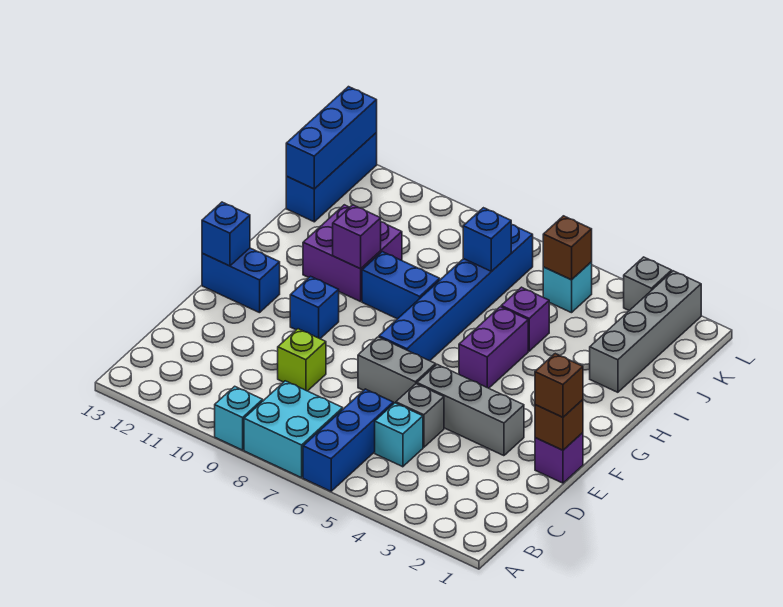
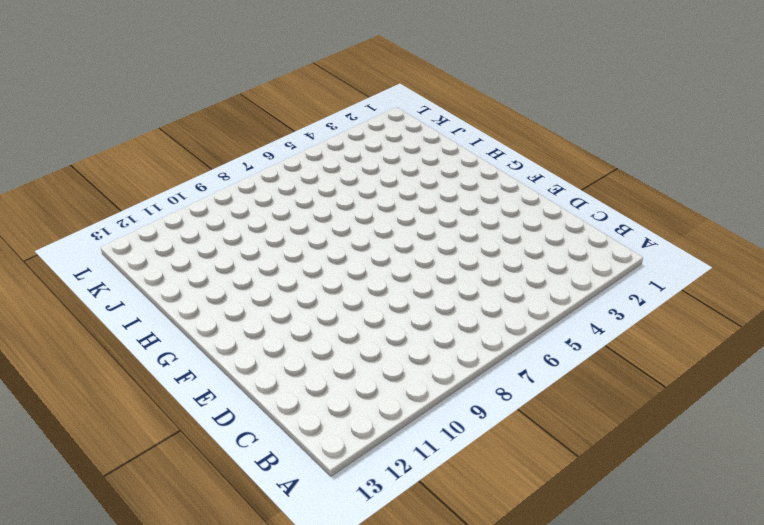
none -> blue 1x3 brick [303,389,393,491]
none -> cyan 2x2 brick [244,381,343,478]
none -> cyan 1x1 brick [215,386,263,450]

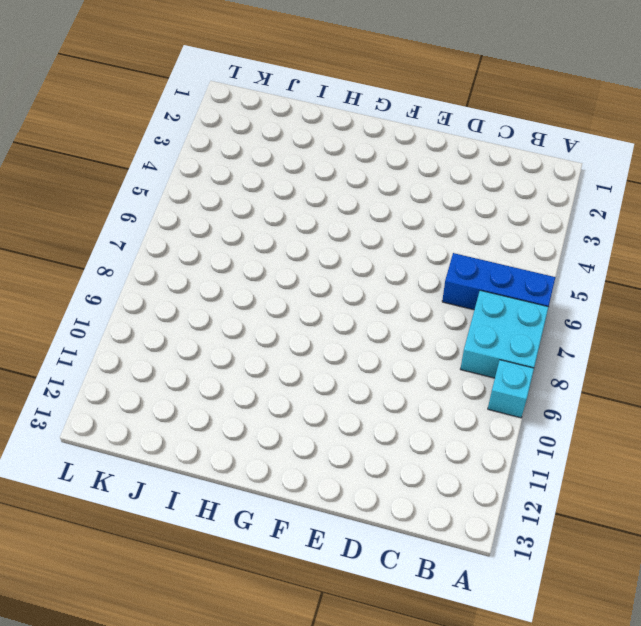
none -> cyan 1x1 brick [375,403,423,467]
none -> grey 1x1 brick [396,384,444,447]
none -> lime 1x1 brick [278,329,326,391]

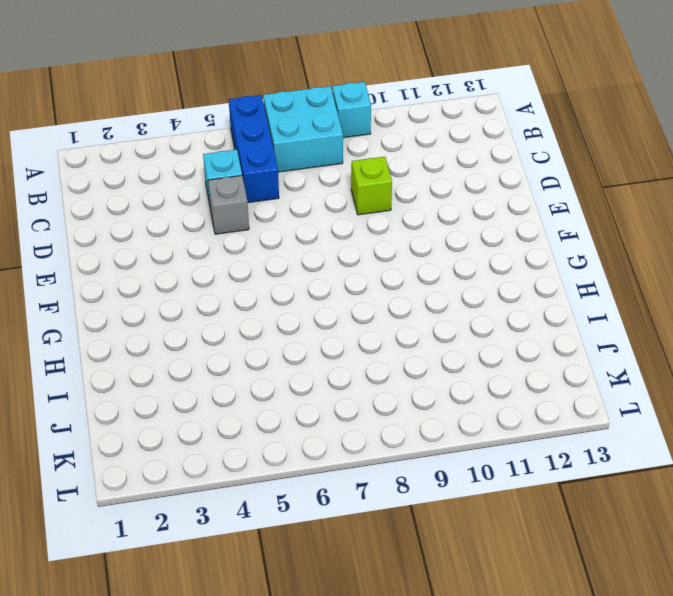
none -> purple 1x1 brick [535,433,583,483]
none -> grey 1x3 brick [417,365,524,456]
none -> grey 1x2 brick [358,337,436,404]

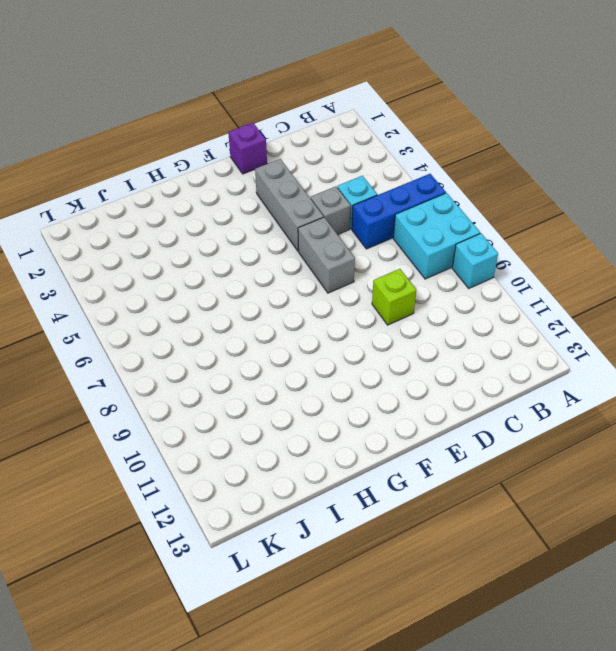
none -> blue 1x6 brick [379,225,533,361]
none -> blue 1x1 brick [290,276,339,339]
none -> blue 1x2 brick [202,248,280,313]

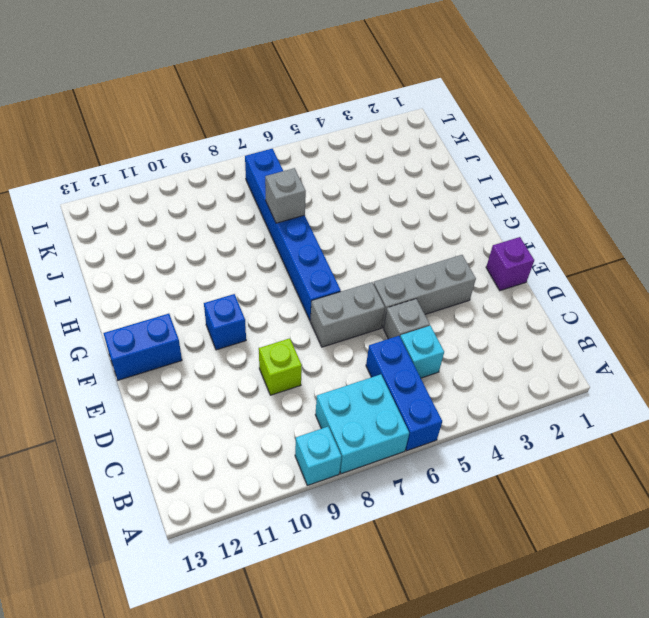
grey 1x1 brick [265,168,306,223] -> grey 1x1 brick moved to [624,257,672,311]
none -> purple 1x2 brick [459,307,528,388]
none -> blue 1x2 brick [362,252,440,319]
none -> purple 2x2 brick [303,205,402,302]

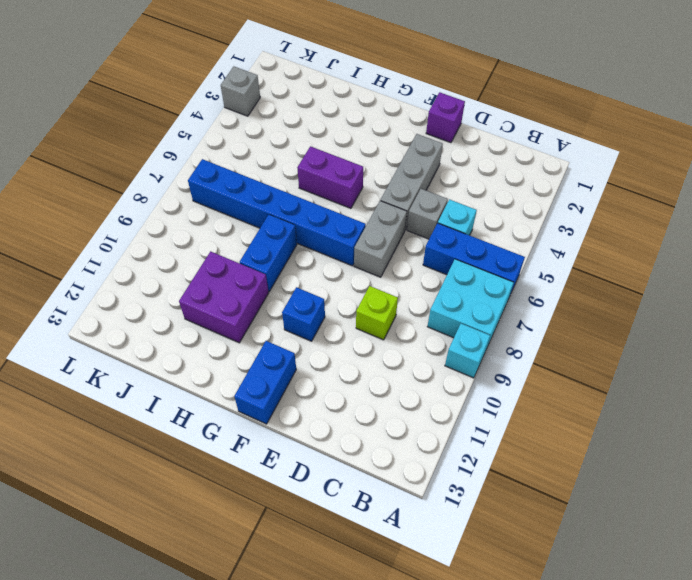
none -> grey 1x4 brick [590,271,701,392]
none -> purple 1x1 brick [501,287,549,351]
none -> blue 1x3 brick [286,133,377,222]

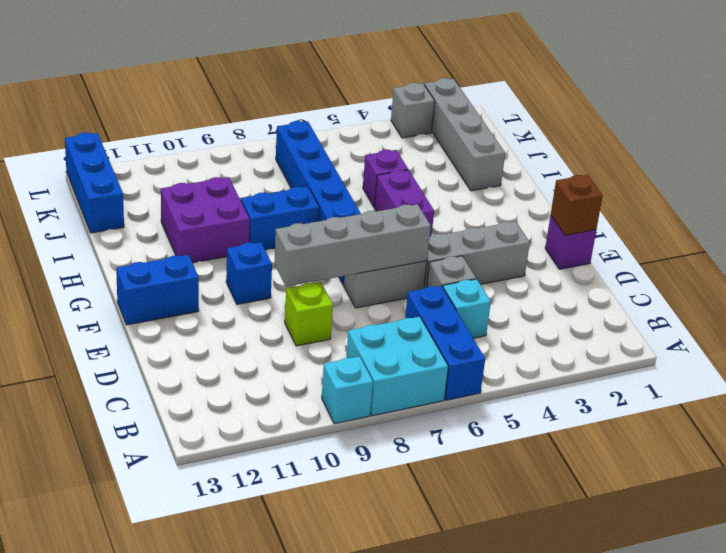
grey 1x4 brick [274,204,431,287] -> none
none -> cyan 1x1 brick [543,262,592,313]
none -> blue 1x1 brick [202,202,250,266]
none -> purple 1x1 brick [333,205,381,269]

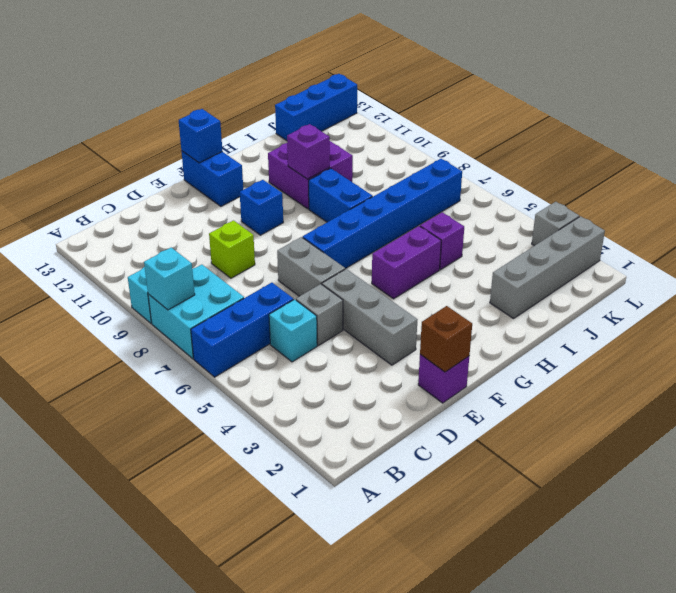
cyan 1x1 brick [144,248,195,310] -> cyan 1x1 brick moved to [543,262,592,313]
none -> blue 1x1 brick [463,208,511,271]
none -> blue 1x3 brick [286,87,377,189]
none -> brown 1x1 brick [543,216,592,280]

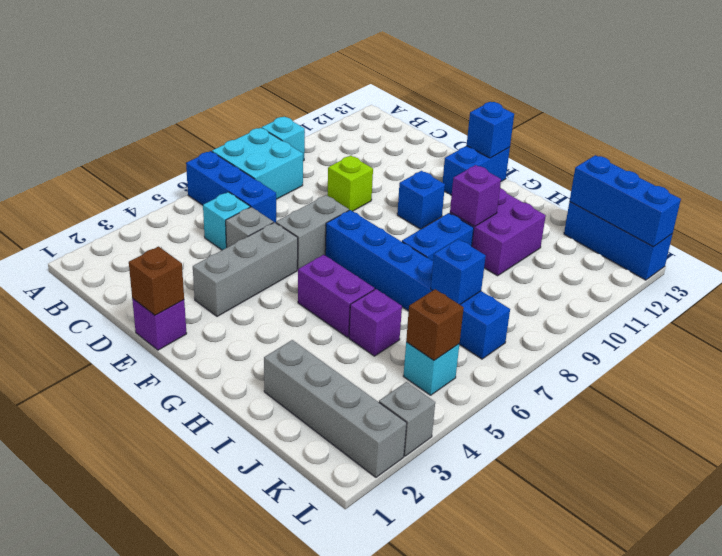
none -> brown 1x1 brick [535,354,583,417]

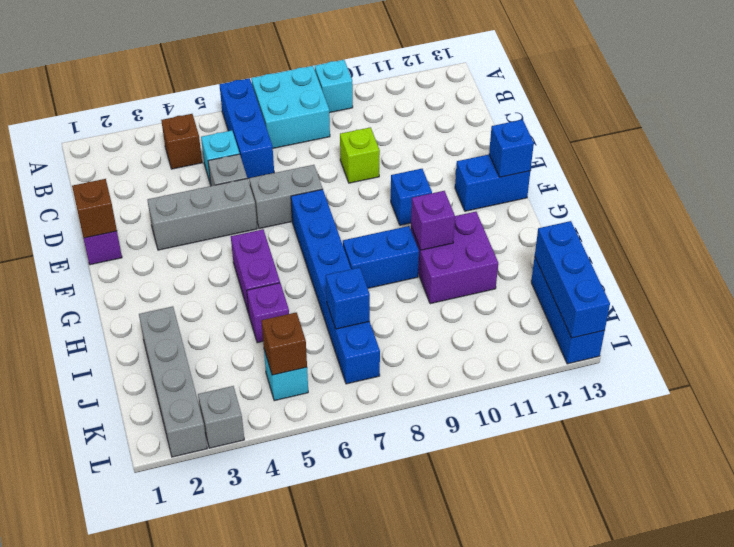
brown 1x1 brick [161,114,202,169] -> brown 1x1 brick moved to [535,354,583,417]

